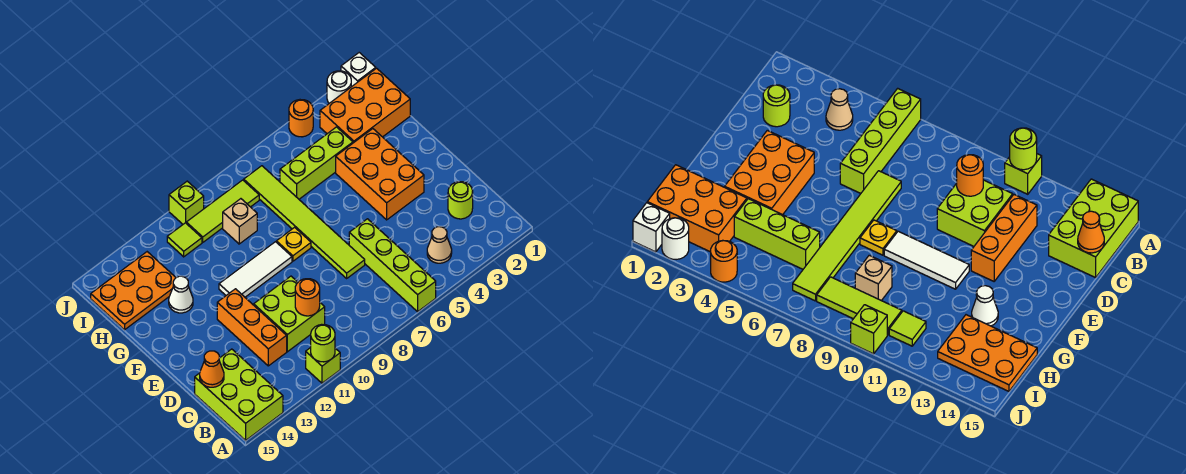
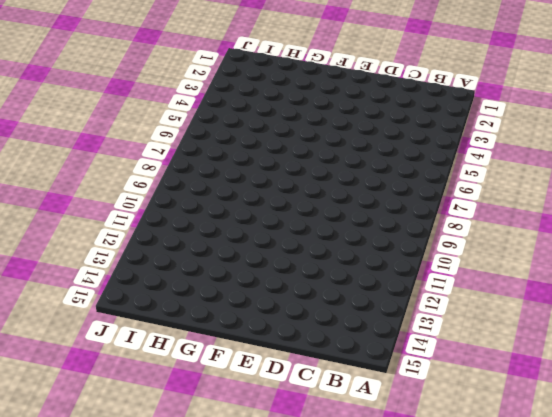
none -> lime 1x4 brick [349,219,436,312]
none -> lime 1x1 brick [306,348,340,383]
none -> lime 2x3 brick [195,349,283,440]

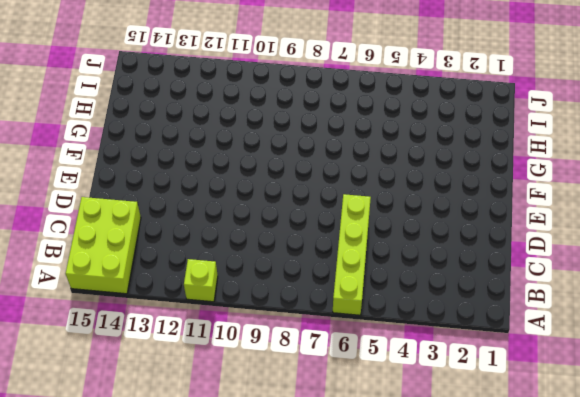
none -> tan 1x1 cone [427,227,452,263]
none -> lime 1x1 round brick [448,182,473,219]
none -> lime 2x2 brick [254,276,325,352]

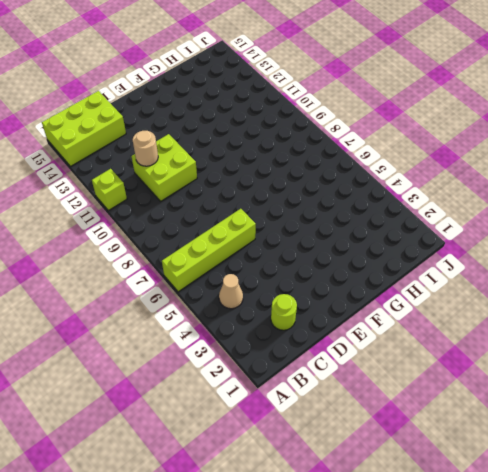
tan 1x1 round brick [133,131,158,166] -> none
none -> orange 1x3 brick [217,289,287,366]
none -> lime 1x6 tile [244,166,365,278]
none -> orange 2x3 brick [336,129,424,220]

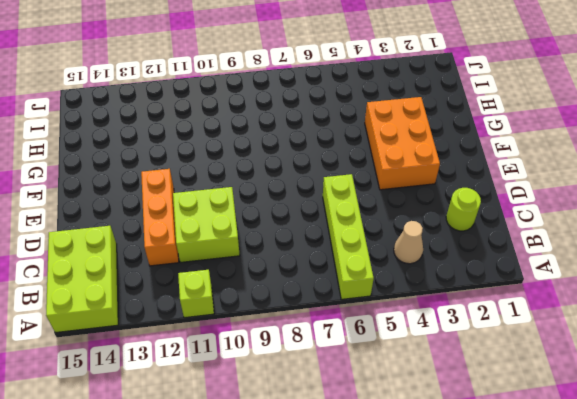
none -> lime 1x6 tile [244,166,365,278]
none -> yellow 1x1 plate [276,227,311,261]
none -> white 1x3 tile [219,242,292,297]

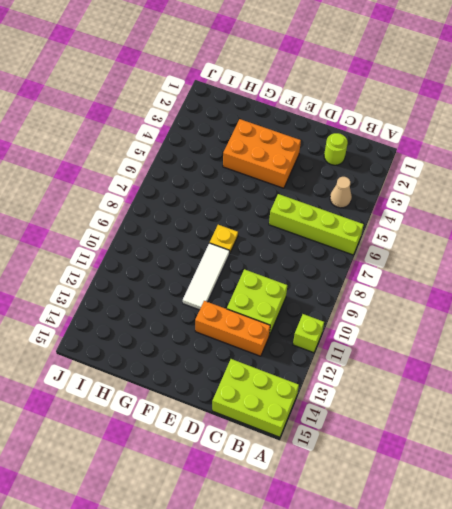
none -> lime 1x6 tile [244,166,365,278]
none -> white 1x1 cone [169,276,193,313]
none -> orange 2x3 brick [320,68,410,143]

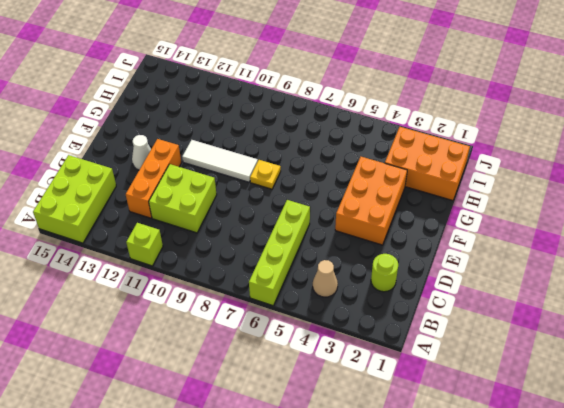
white 1x1 cone [132,135,151,170] -> white 1x1 cone moved to [169,276,193,313]
none -> lime 1x6 tile [244,166,365,278]
none -> lime 1x3 brick [280,127,353,199]
none -> tan 1x1 brick [223,199,257,244]

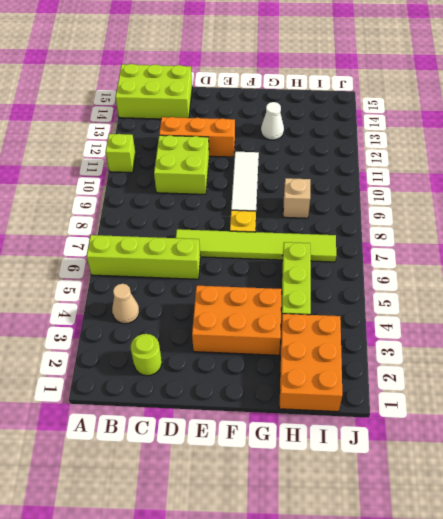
none -> orange 2x3 plate [91,252,176,330]
none -> lime 1x3 tile [186,180,259,242]
none -> lime 1x1 tile [167,223,202,257]

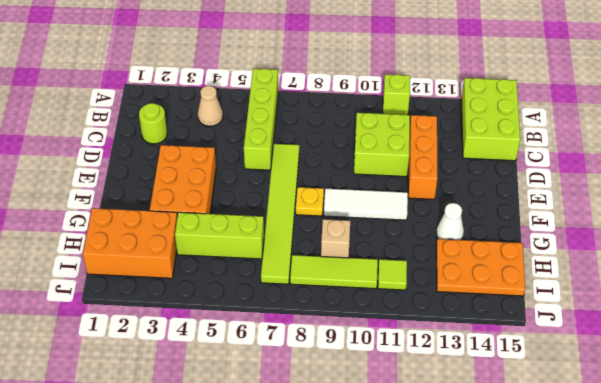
none -> white 1x1 brick [341,53,376,87]
none -> white 1x1 round brick [327,71,351,103]
none -> orange 1x1 round brick [289,100,313,137]

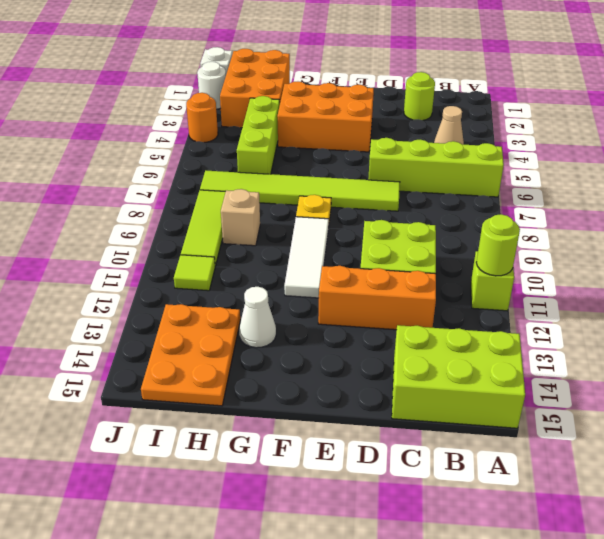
none -> lime 1x1 brick [169,181,204,224]
none -> orange 1x1 round brick [295,279,320,316]
none -> orange 1x1 cone [200,351,224,387]

